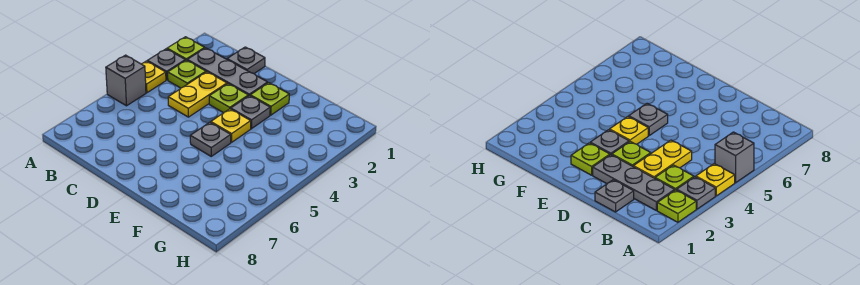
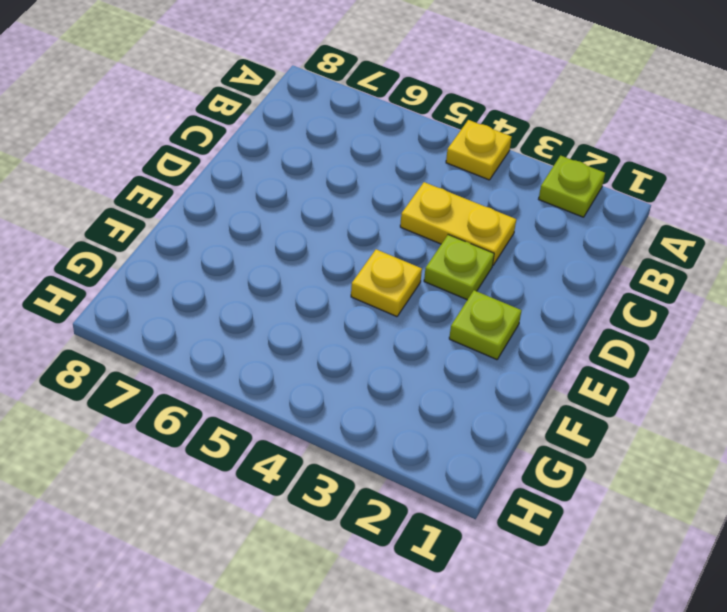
none -> grey 1x1 plate [147,49,185,80]
none -> grey 1x1 brick [106,55,146,106]
none -> grey 1x3 plate [187,48,268,96]

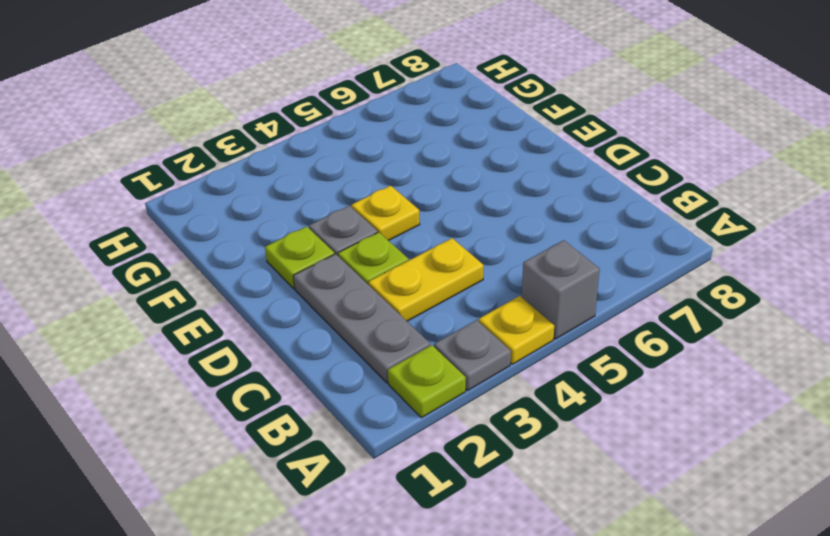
none -> lime 1x1 plate [168,60,206,88]
none -> grey 1x1 plate [227,47,265,74]
none -> grey 1x1 plate [190,122,231,156]

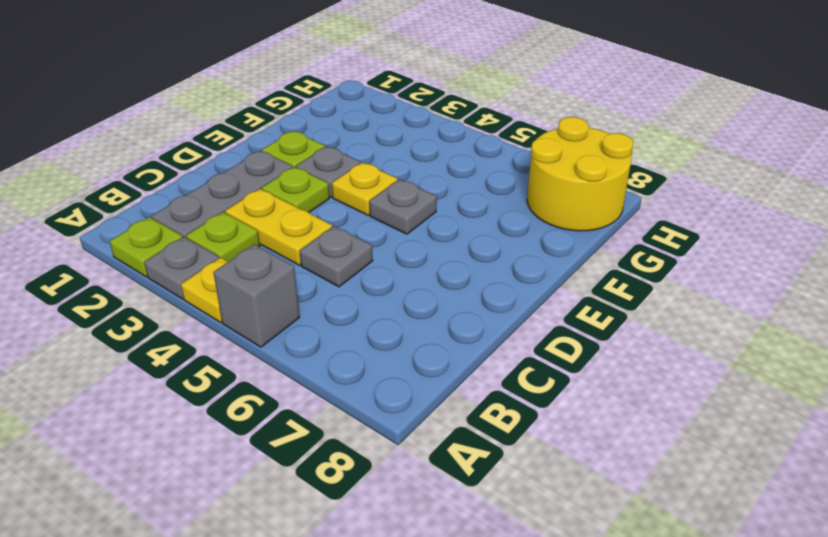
grey 1x1 plate [300,226,373,287] -> grey 1x1 plate moved to [227,47,265,74]
yellow 2x2 round brick [527,117,633,231] -> none

